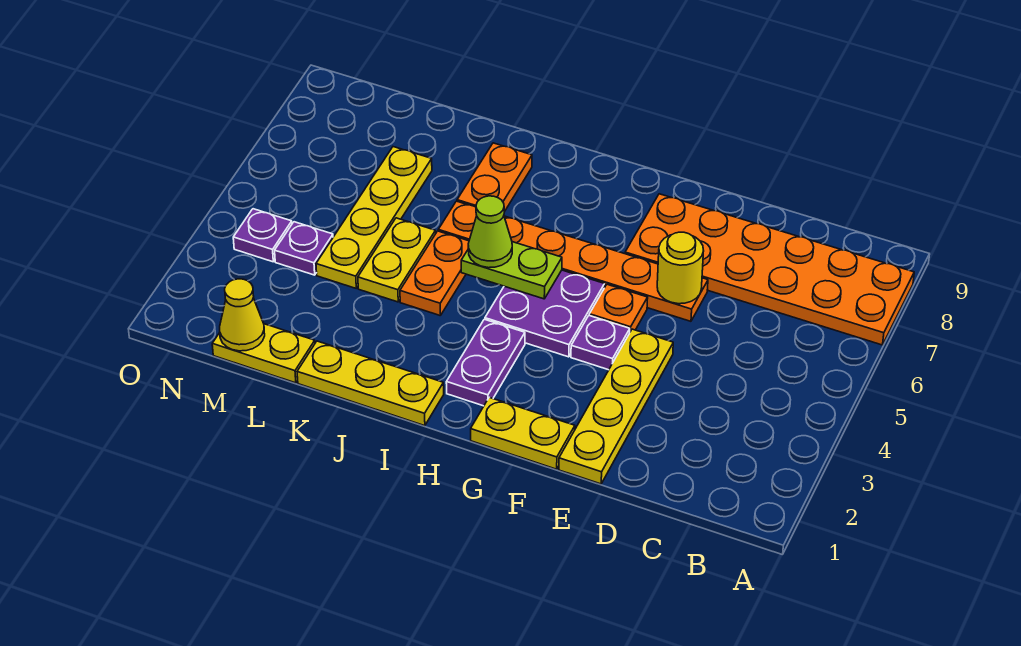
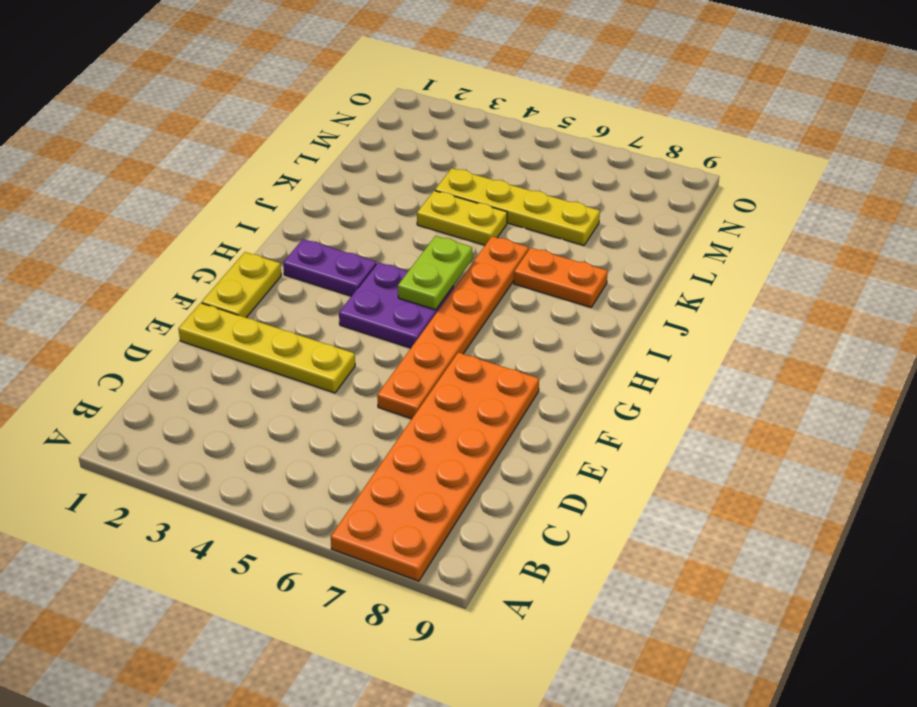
none -> purple 1x1 plate [571,316,630,370]
none -> orange 1x1 plate [589,284,648,332]
none -> yellow 1x3 plate [297,341,444,426]

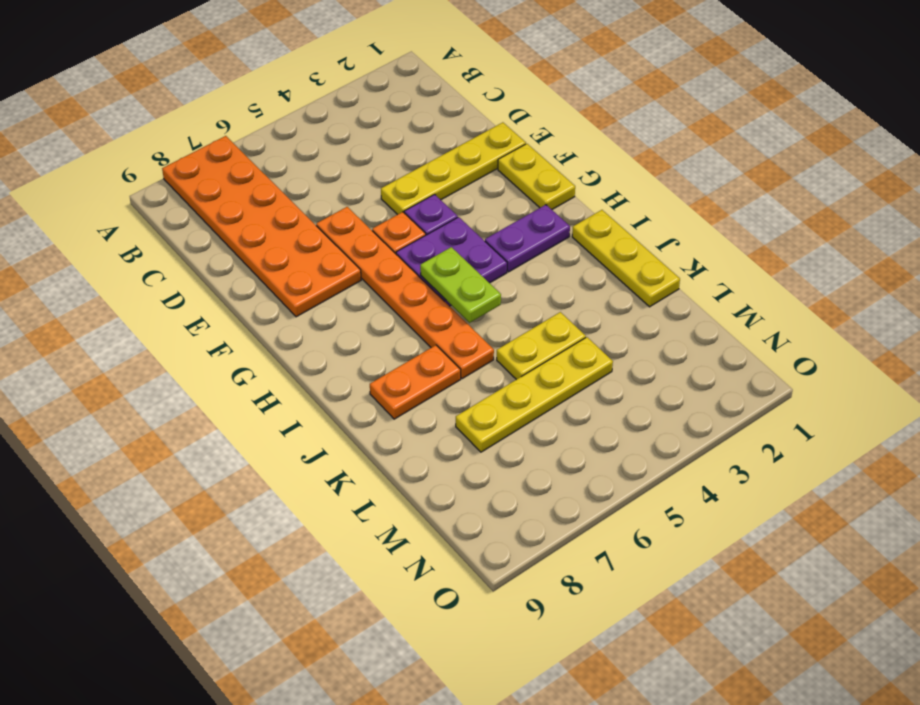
none -> orange 1x2 plate [400,231,469,316]
none -> yellow 1x2 plate [212,324,315,383]
none -> purple 1x1 plate [275,222,333,275]

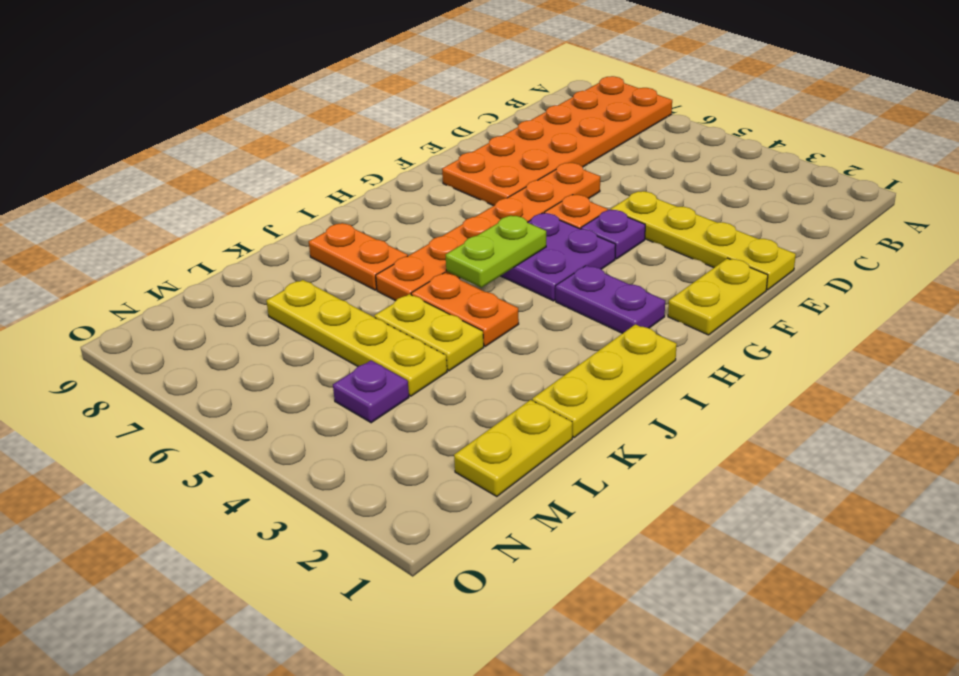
none -> purple 1x1 plate [233,209,292,262]
none -> yellow 1x1 round brick [657,232,704,304]
none -> yellow 1x1 cone [220,279,265,351]

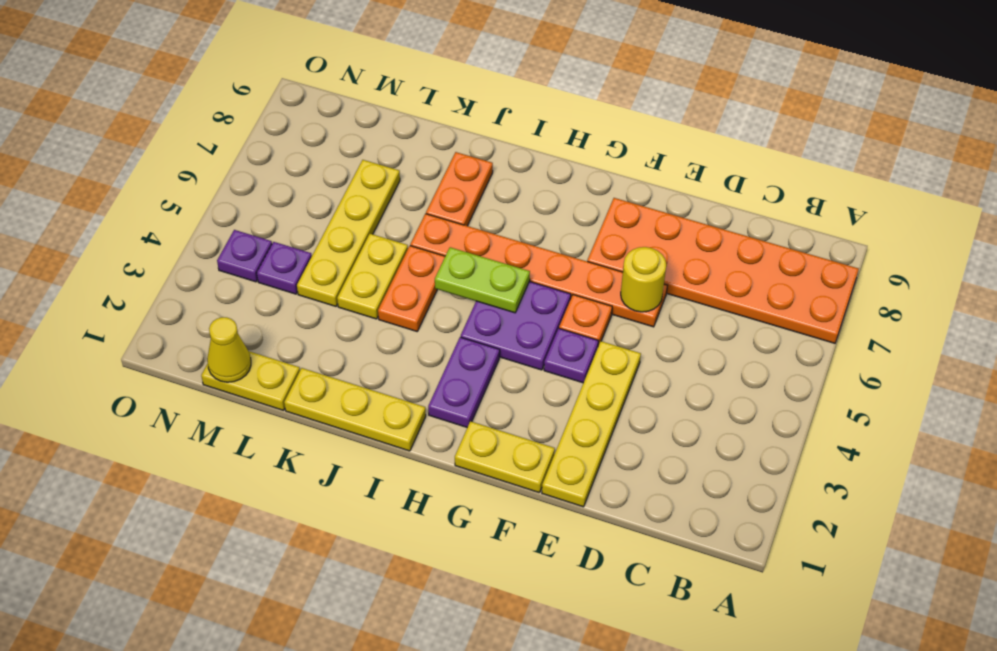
none -> lime 1x1 cone [468,196,512,268]

